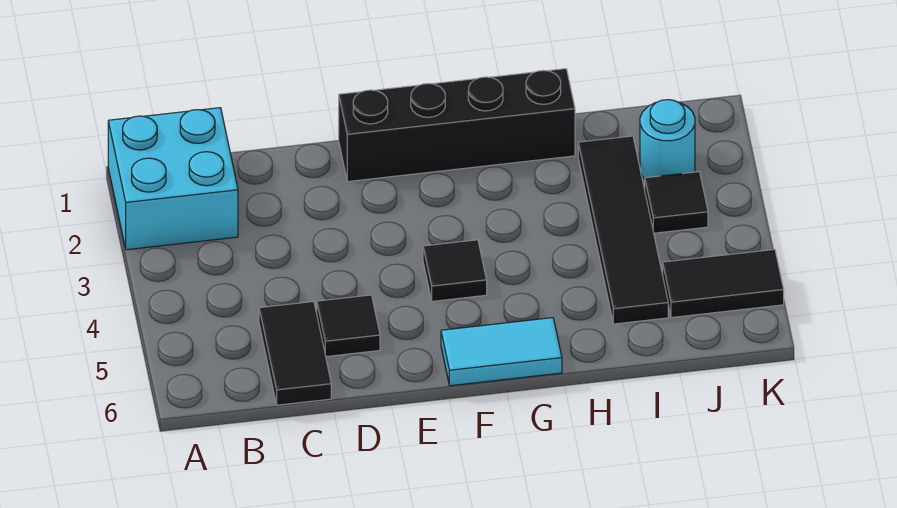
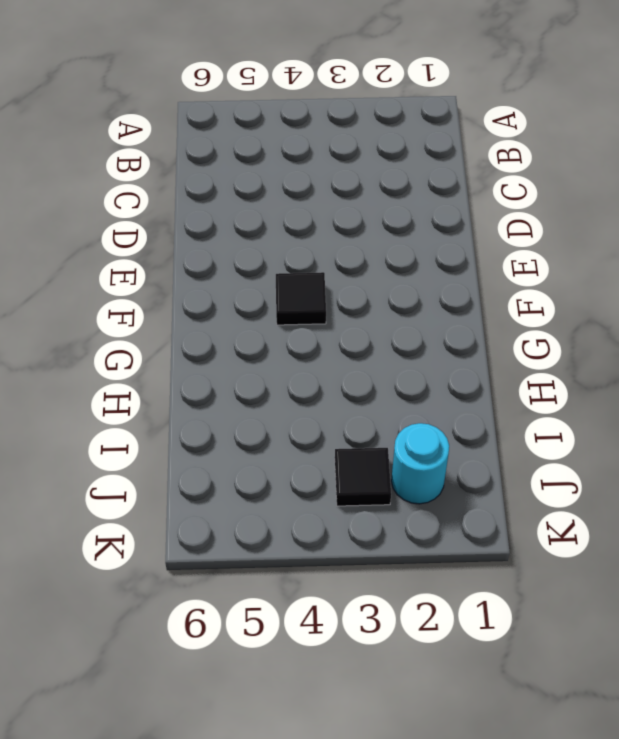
none -> cyan 2x2 brick [108,108,238,250]
none -> black 1x2 tile [259,301,331,405]

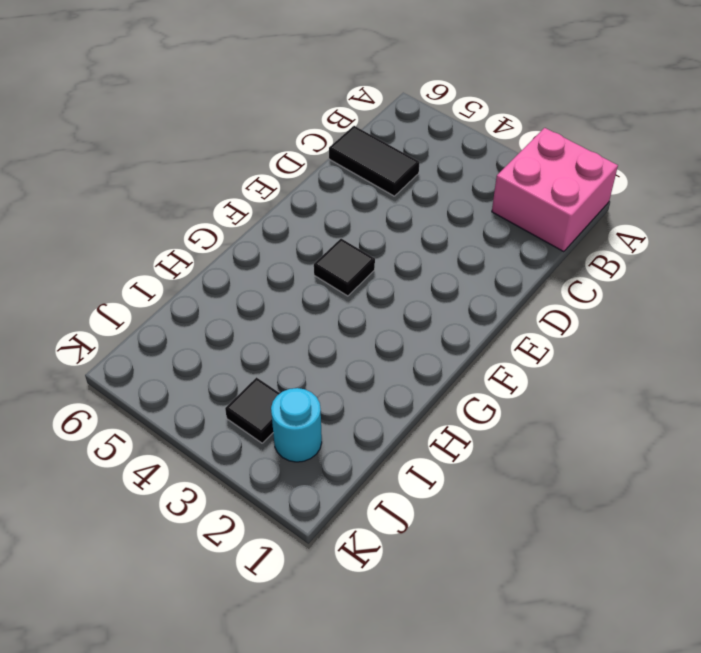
pink 2x2 brick [492,128,618,252] -> cyan 2x2 brick [108,108,238,250]
none -> black 1x1 tile [317,295,380,357]
none -> black 1x4 brick [339,69,575,182]

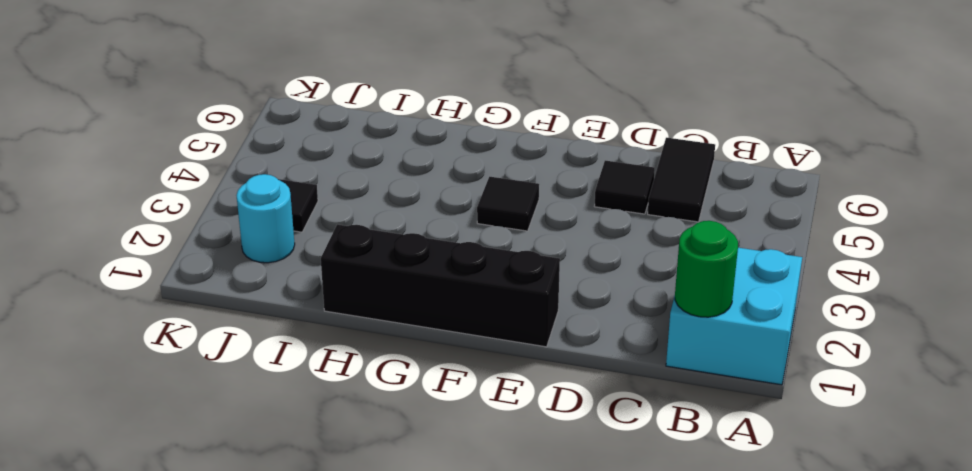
green 1x1 round brick [675,221,738,317] -> none
none -> cyan 1x2 tile [441,318,562,386]
none -> black 1x4 tile [578,136,668,324]

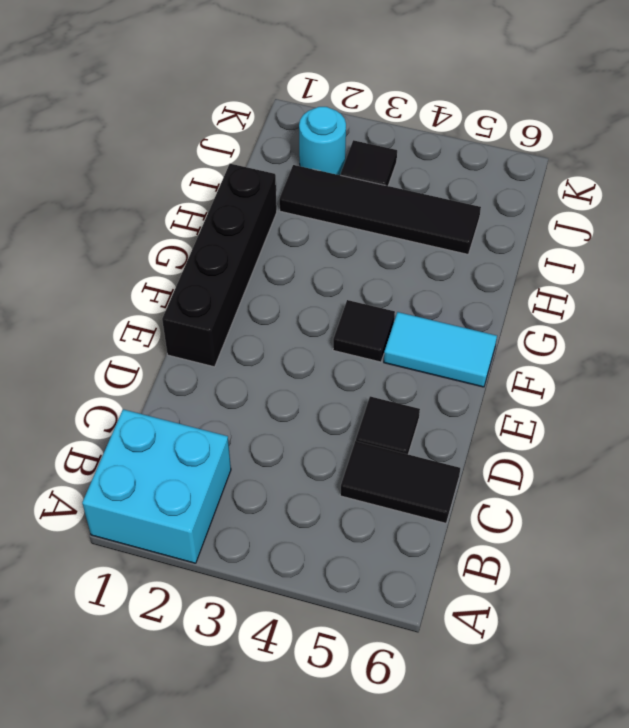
cyan 1x2 tile [384,312,497,387] -> cyan 1x2 tile turned to [441,318,562,386]
none -> black 1x2 tile [663,249,784,318]

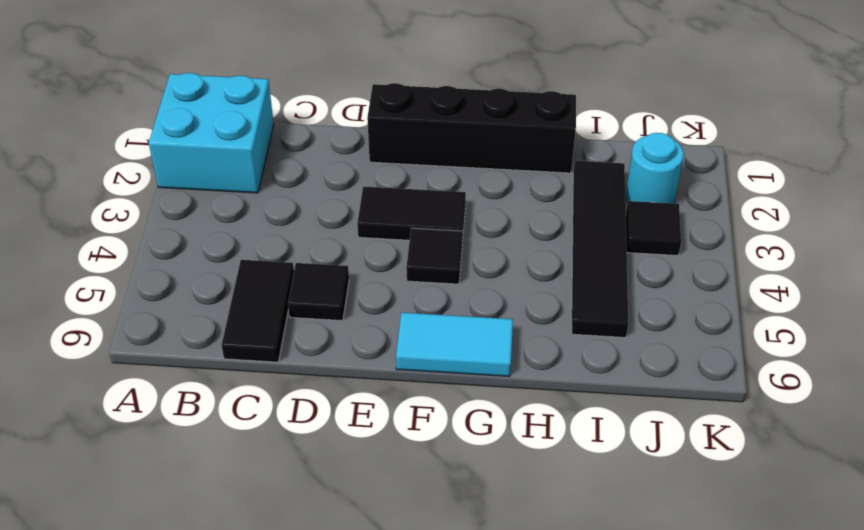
black 1x2 tile [357,187,466,242] -> black 1x2 tile moved to [663,249,784,318]

